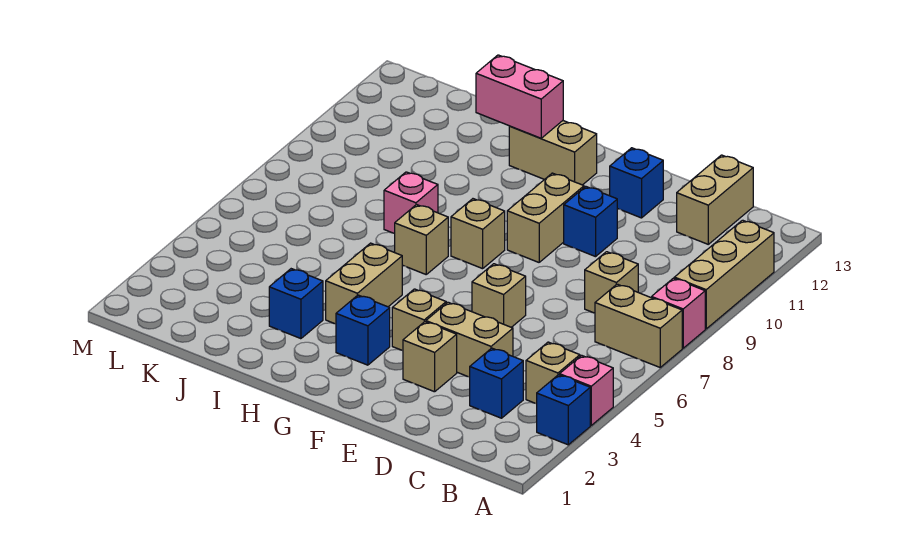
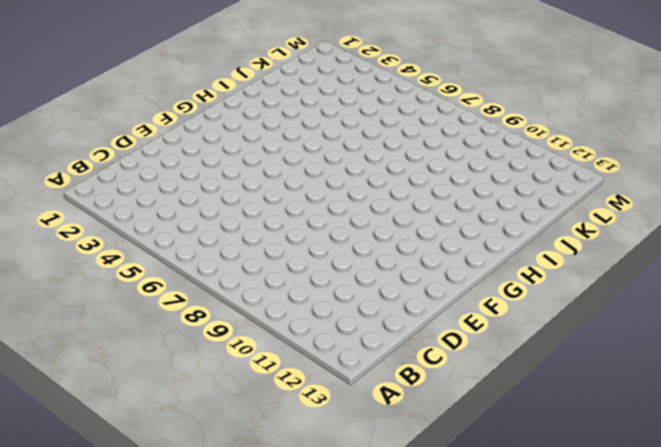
none -> blue 1x1 brick [537,375,590,445]
none -> pink 1x1 brick [560,355,613,425]
none -> tan 1x2 brick [595,284,682,367]

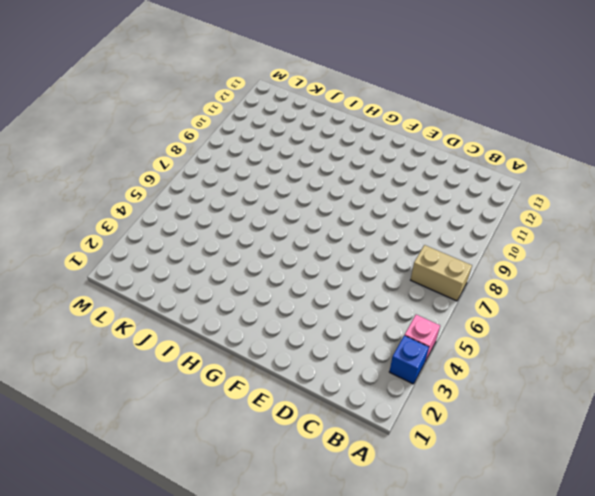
none -> pink 1x1 brick [652,278,705,348]
none -> tan 1x3 brick [674,220,774,329]
none -> tan 1x1 brick [526,342,580,404]

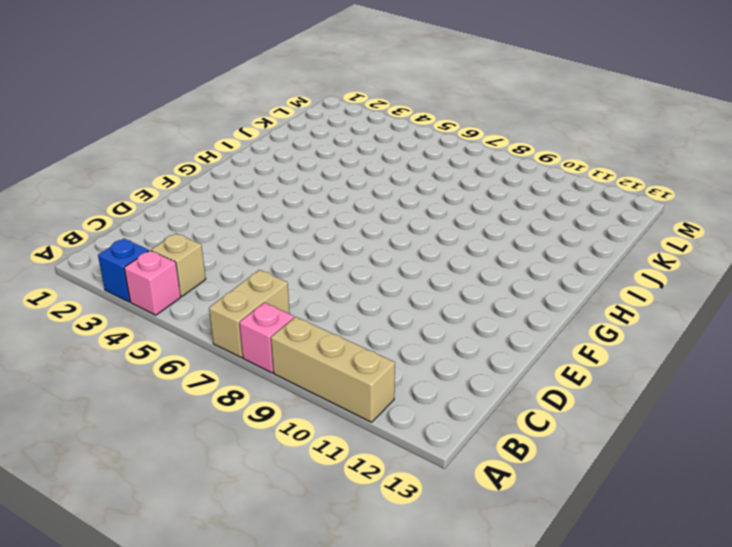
none -> blue 1x1 brick [470,348,523,418]
none -> tan 1x1 brick [585,252,638,313]
none -> tan 1x2 brick [677,155,753,244]

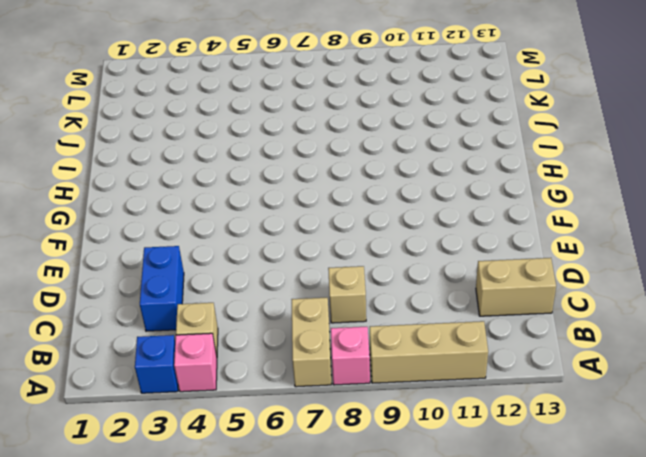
blue 1x2 brick [140,246,184,331] -> blue 1x1 brick [470,348,523,418]
none -> tan 1x2 brick [426,302,513,377]
none -> tan 1x1 brick [403,322,457,392]
none -> tan 1x1 brick [472,264,526,327]

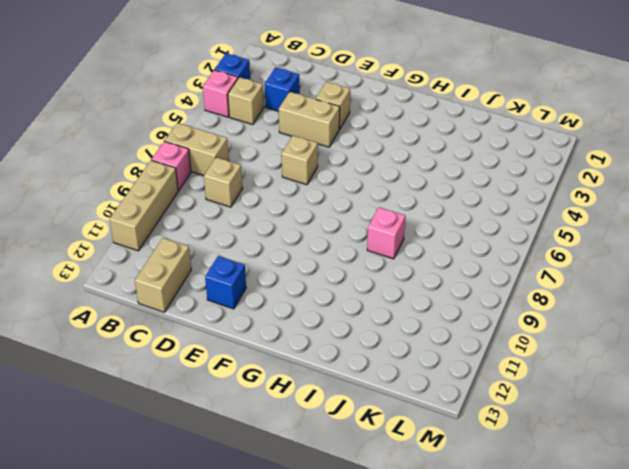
none -> blue 1x1 brick [564,186,617,257]
none -> tan 1x1 brick [392,289,446,351]
none -> tan 1x2 brick [507,173,584,262]

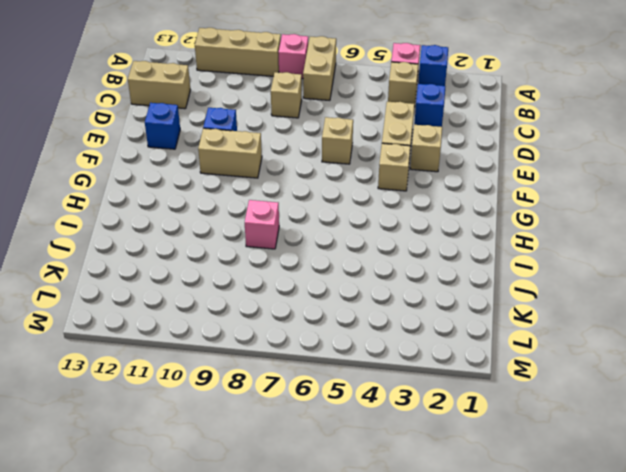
none -> blue 1x1 brick [336,295,390,365]
none -> tan 1x1 brick [451,199,505,269]
none -> tan 1x2 brick [509,121,597,185]

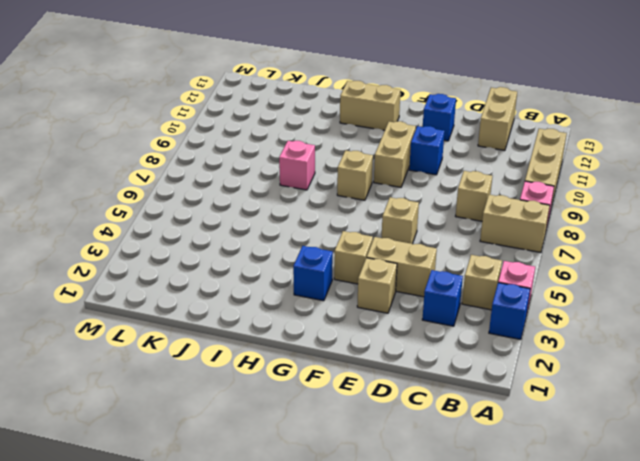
none -> tan 1x2 brick [326,243,403,324]
none -> tan 1x1 brick [395,205,448,274]
none -> blue 1x1 brick [269,269,323,339]

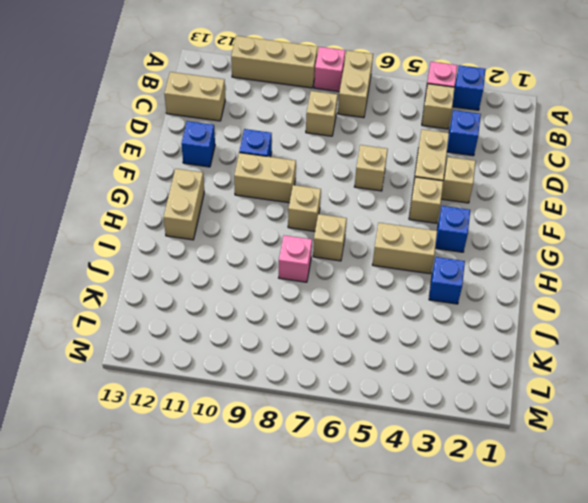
none -> pink 1x2 brick [476,55,563,138]

